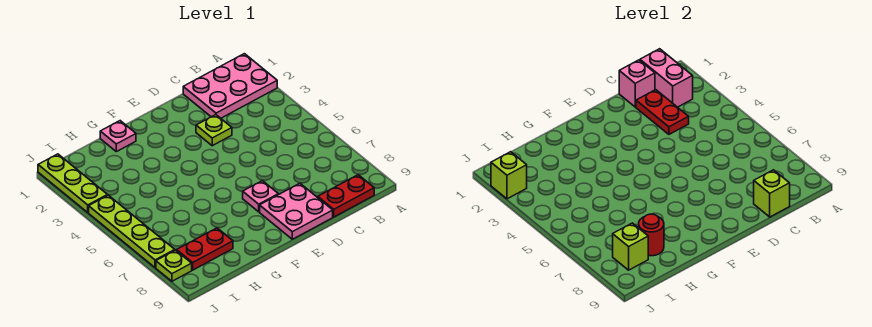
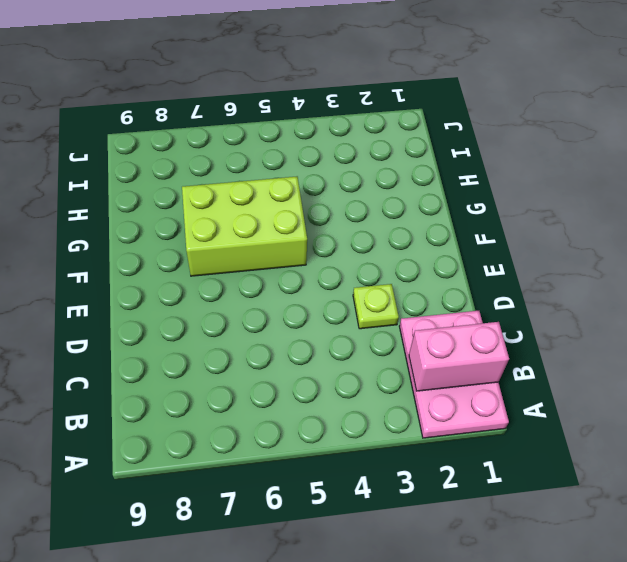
lime 2x3 brick [182,177,307,276] -> none
none -> red 1x2 plate [318,175,374,217]
none -> pink 2x2 plate [260,183,333,239]
none -> pink 1x1 plate [243,181,278,212]

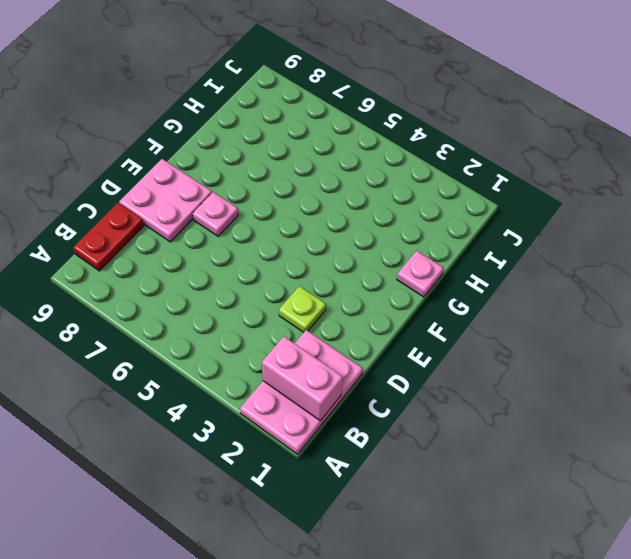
none -> red 1x2 plate [177,228,233,270]
none -> lime 1x3 plate [38,154,108,212]
none -> lime 1x4 plate [89,195,175,268]

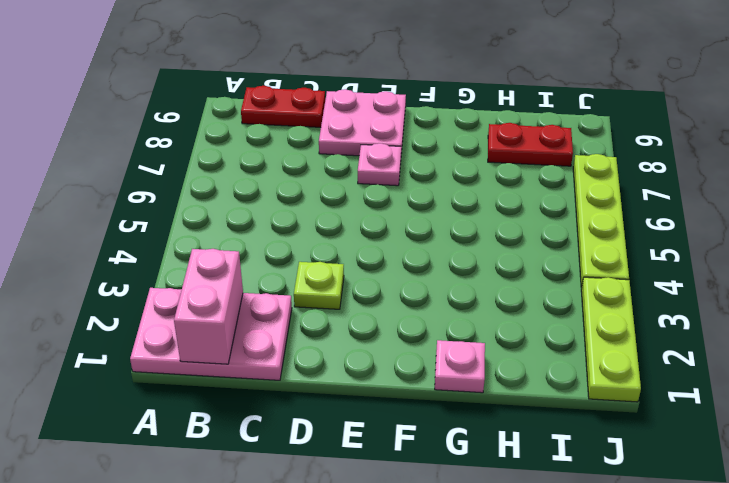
none -> lime 1x1 plate [156,250,192,281]
none -> pink 1x1 brick [619,60,655,107]
none -> red 1x2 plate [636,90,689,134]

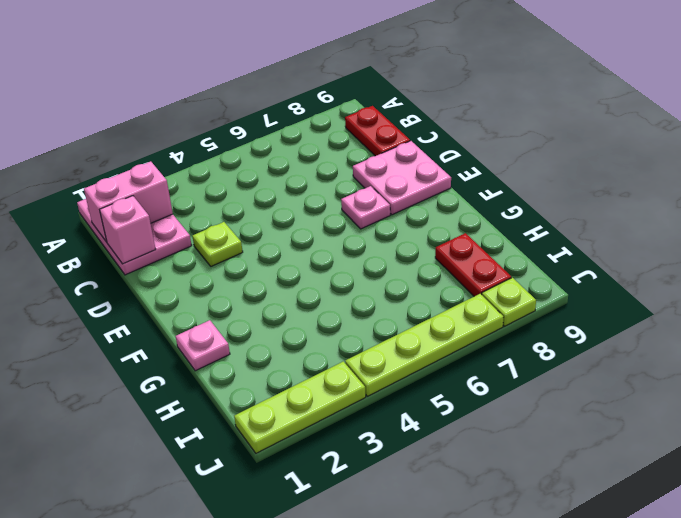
none -> red 1x2 plate [636,90,689,134]
none -> lime 1x1 brick [754,170,790,217]
none -> red 1x1 round brick [639,214,664,256]

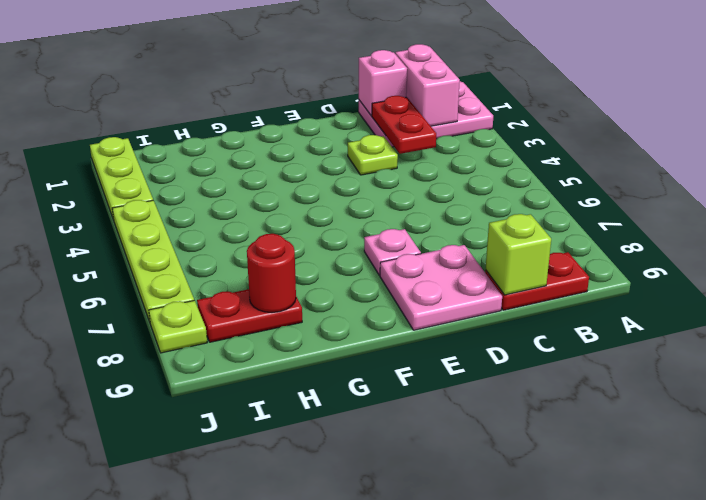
none -> pink 1x1 plate [100,121,136,152]
none -> lime 1x1 brick [613,223,648,270]
none -> lime 1x1 brick [491,152,527,199]

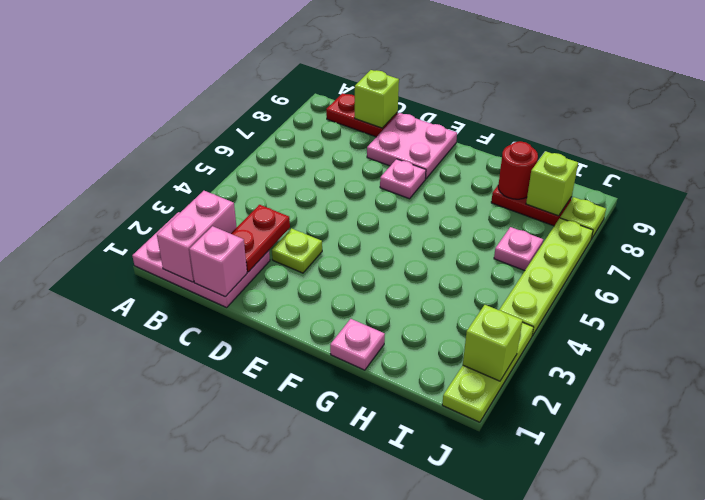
pink 1x1 plate [494,227,543,271] -> none

